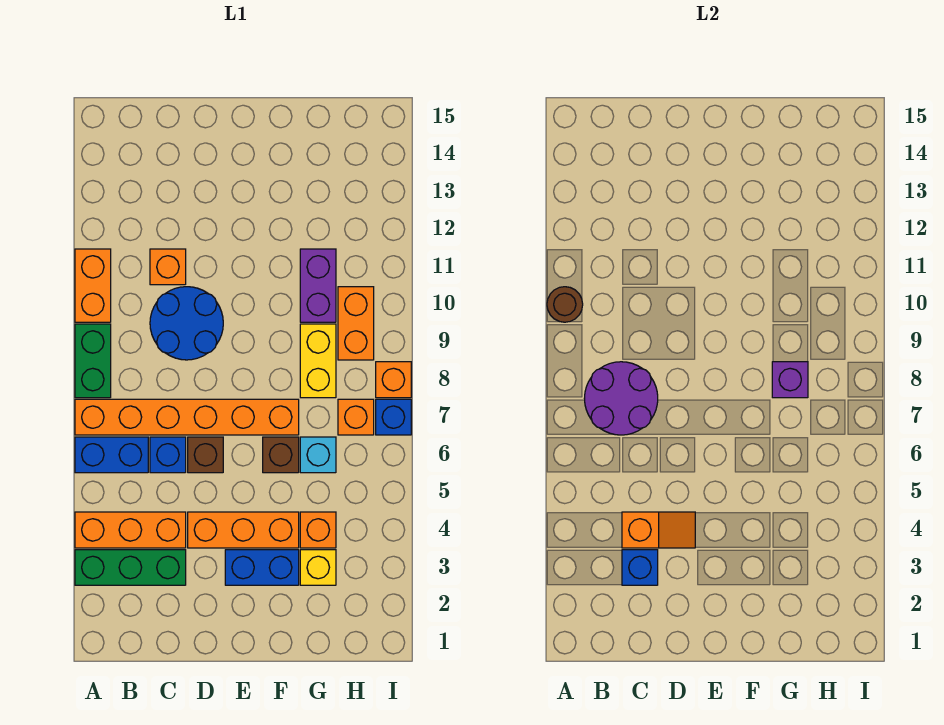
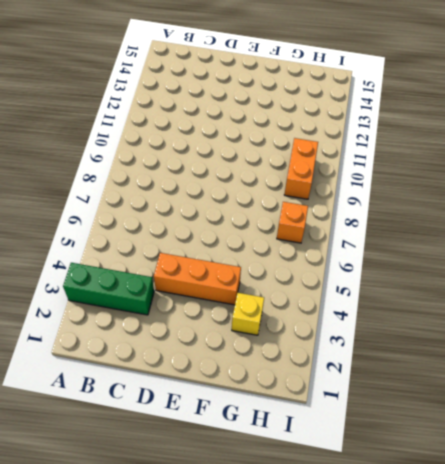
none -> orange 1x3 brick [75,512,186,548]
none -> blue 1x2 brick [75,437,148,473]
none -> orange 1x6 brick [75,399,299,435]

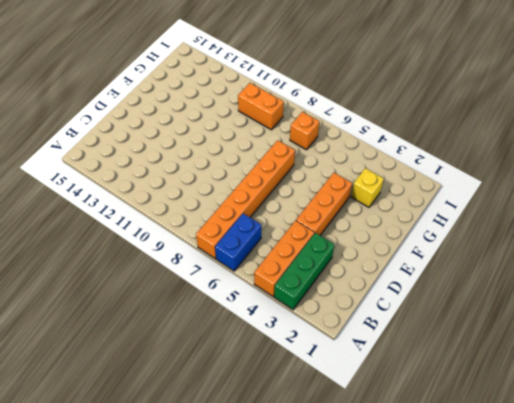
none -> green 1x2 brick [75,324,111,398]
none -> orange 1x2 brick [75,249,111,322]
none -> blue 1x1 brick [150,437,186,473]

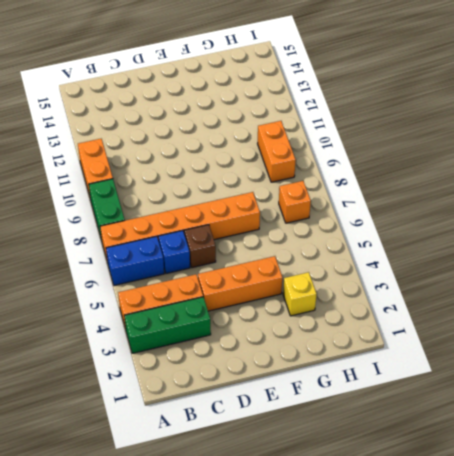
none -> blue 2x2 round brick [150,287,223,360]
none -> orange 1x1 brick [150,249,186,285]
none -> blue 1x2 brick [225,550,299,585]

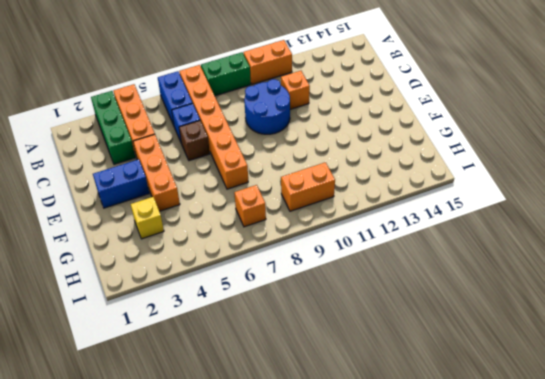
blue 1x2 brick [93,159,149,208] -> blue 1x2 brick turned to [225,550,299,585]
none -> brown 1x1 brick [263,437,299,473]
none -> orange 1x1 brick [300,512,336,548]
none -> cyan 1x1 brick [300,437,336,473]

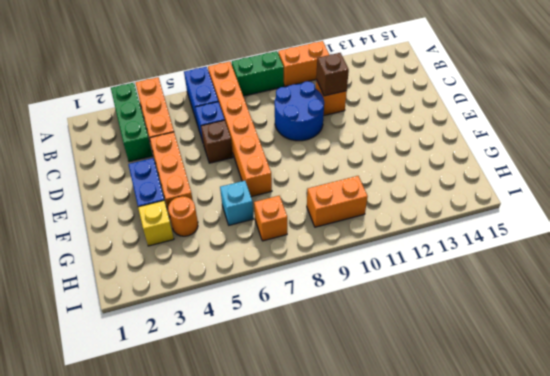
brown 1x1 brick [316,53,349,96] -> brown 1x1 brick moved to [263,437,299,473]
orange 1x1 round brick [168,196,198,236] -> orange 1x1 brick [300,512,336,548]
none -> yellow 1x2 brick [300,324,336,398]
none -> purple 1x2 brick [300,249,336,322]
none -> blue 1x1 brick [376,399,411,435]

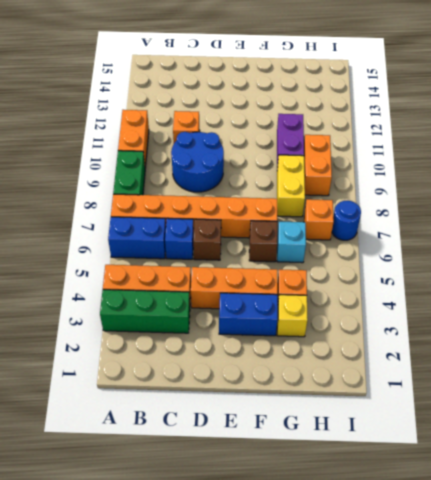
blue 1x1 round brick [332,201,361,240] -> blue 1x1 brick [376,399,411,435]
none -> orange 1x1 brick [376,362,411,398]
none -> brown 1x1 round brick [547,287,583,322]
none -> purple 2x2 round brick [584,362,658,435]

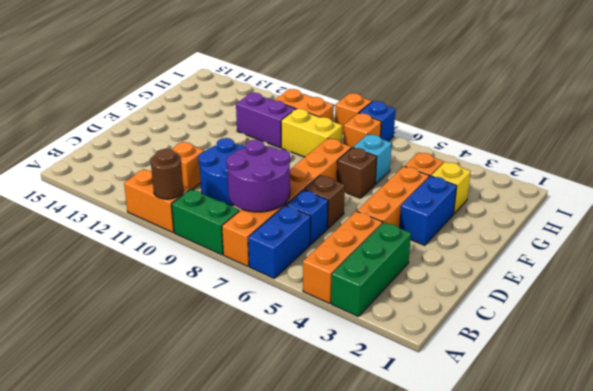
none -> blue 1x1 brick [622,550,658,585]
none -> orange 1x2 slope [622,512,695,548]
none -> purple 1x1 brick [772,362,808,398]

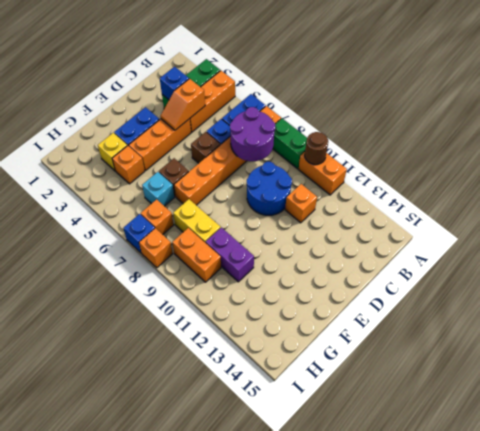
none -> purple 1x1 brick [772,362,808,398]

